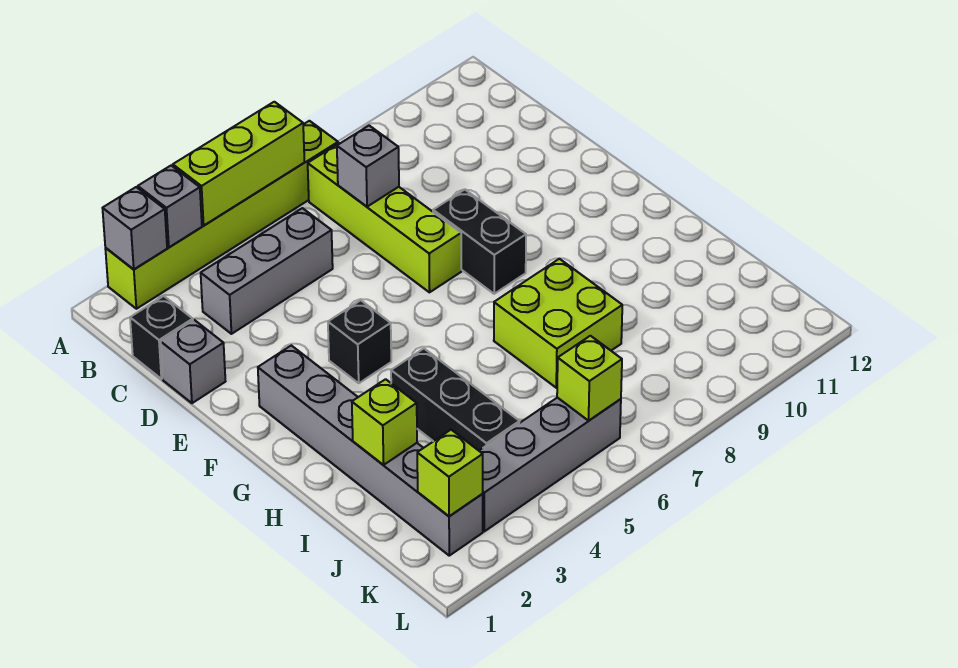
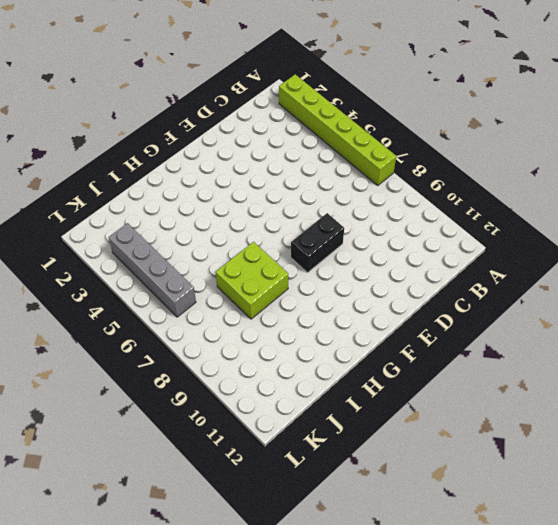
none -> lime 1x4 brick [308,143,461,292]
none -> black 1x1 brick [130,296,193,379]
none -> grey 1x3 brick [201,208,333,334]

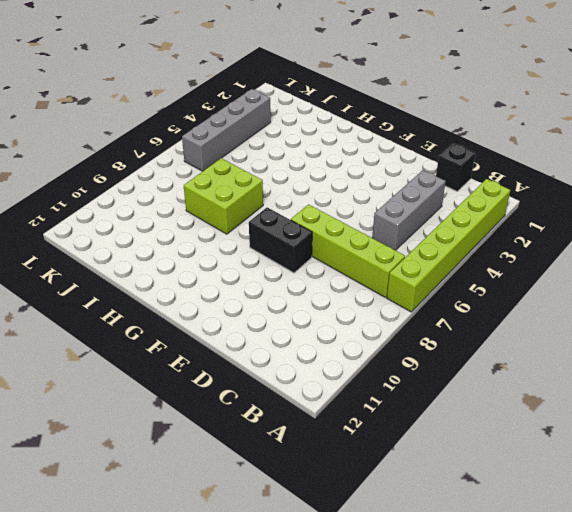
none -> grey 1x1 brick [161,320,225,403]
none -> grey 1x6 brick [258,345,483,556]
none -> black 1x1 brick [328,300,391,383]

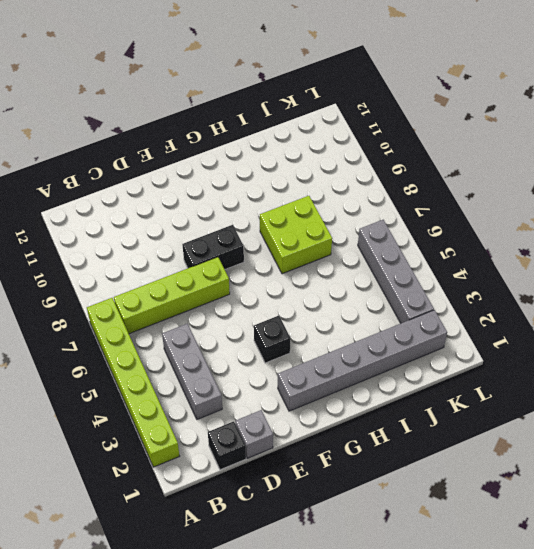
none -> black 1x3 brick [391,349,519,451]
none -> grey 1x1 brick [103,187,167,269]
none -> grey 1x1 brick [138,166,202,247]

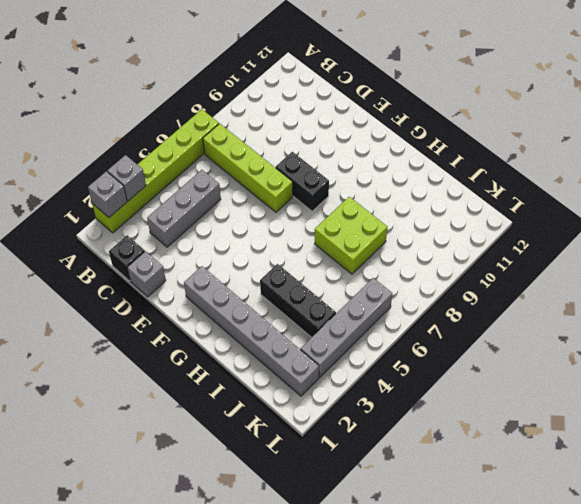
none -> black 1x1 brick [328,300,391,383]
none -> lime 1x3 brick [173,102,304,225]
none -> grey 1x1 brick [337,126,399,207]

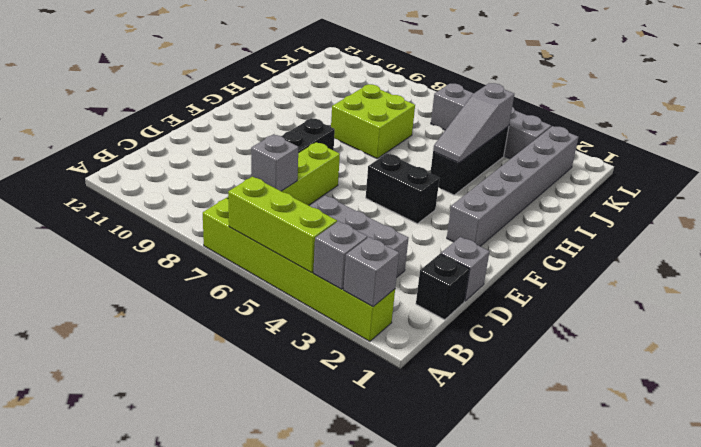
black 1x2 brick [366,154,440,224] -> black 1x1 brick [328,300,391,383]
grey 1x3 slope [433,83,514,163] -> none
none -> lime 1x1 brick [352,379,417,465]
none -> lime 1x1 brick [417,430,483,516]
none -> lime 1x1 brick [557,336,622,421]

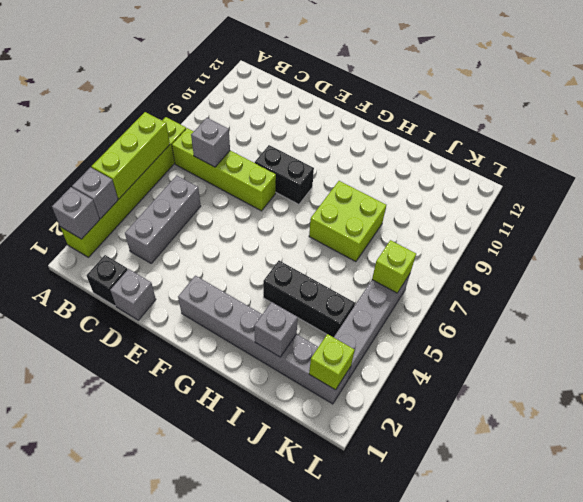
grey 1x1 brick [254,302,298,357] -> lime 1x1 brick [352,379,417,465]
none -> black 1x1 brick [328,300,391,383]

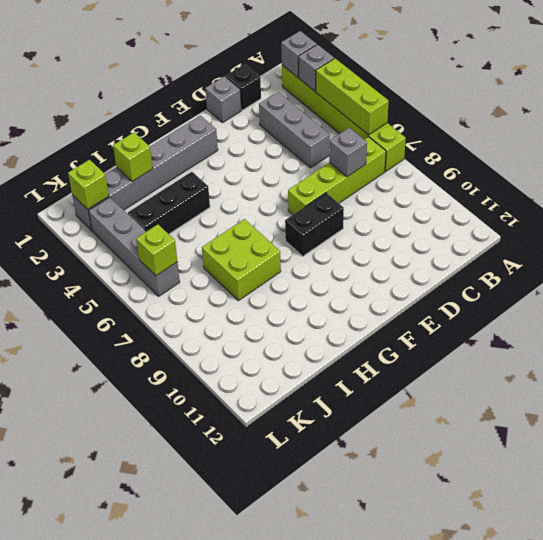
none -> black 1x1 brick [328,300,391,383]

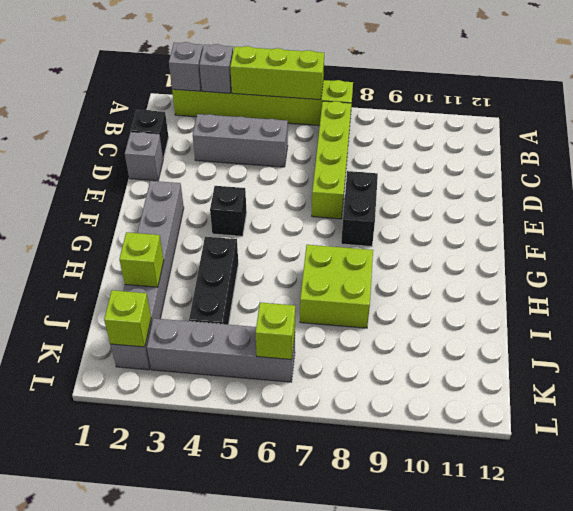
none -> grey 1x1 brick [337,126,399,207]

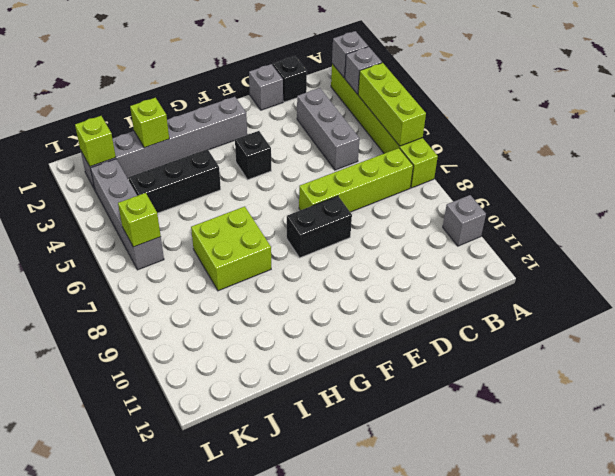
grey 1x1 brick [443,195,486,246] -> grey 1x1 brick moved to [337,126,399,207]

